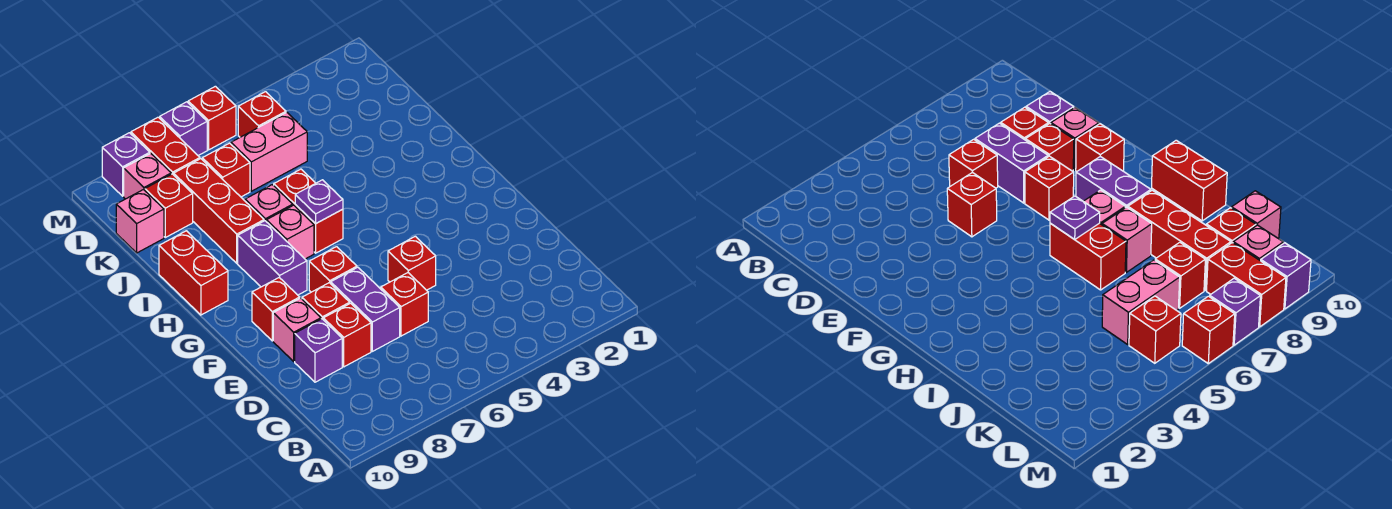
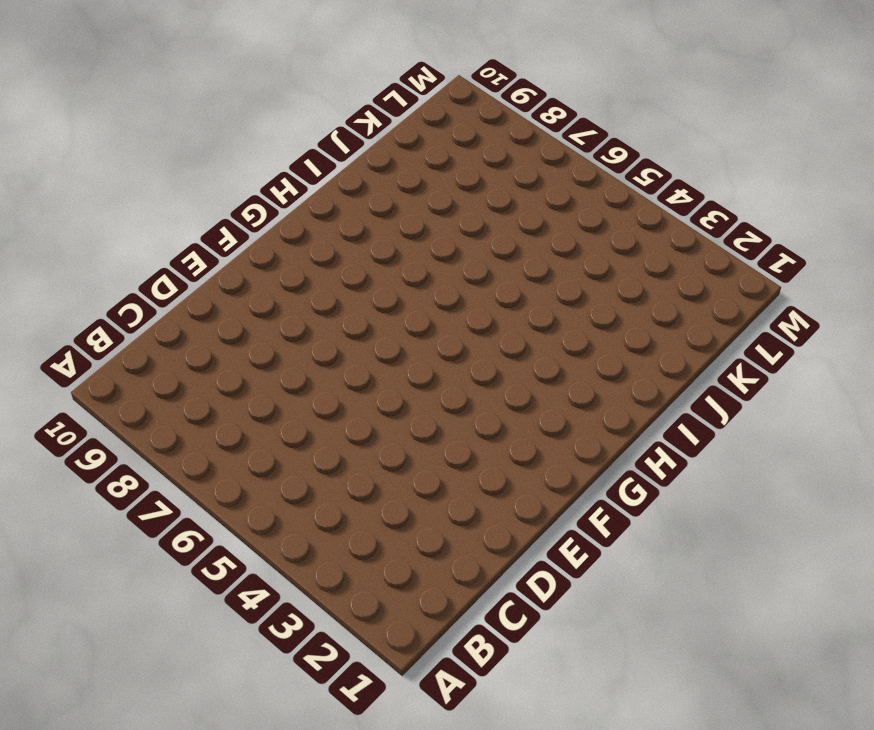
none -> red 1x1 brick [381,273,428,336]
none -> purple 1x2 brick [331,267,400,351]
none -> red 1x1 brick [323,303,371,367]

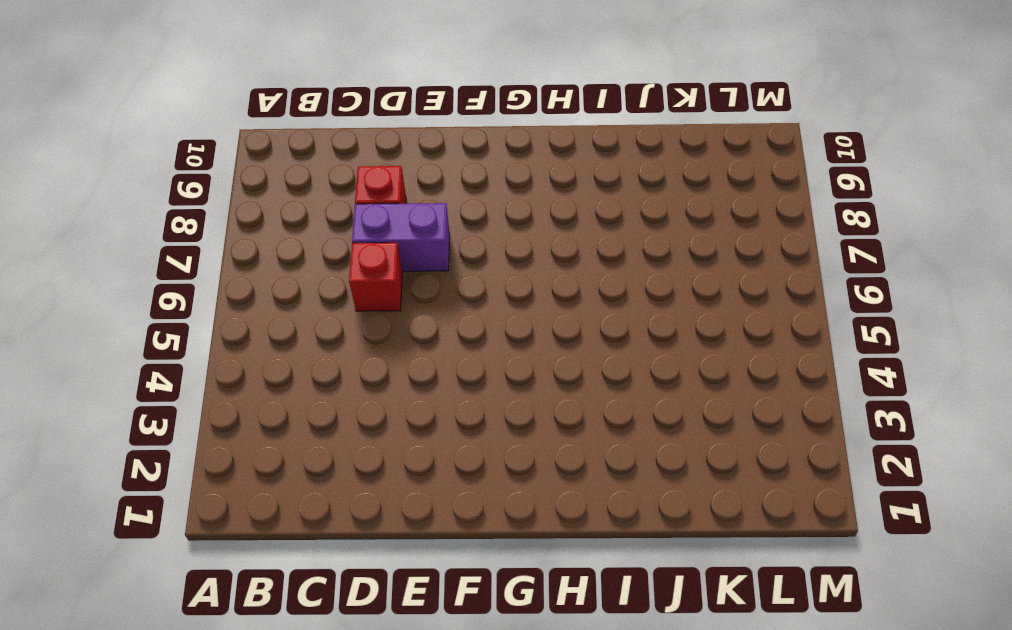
none -> purple 1x1 brick [295,319,342,382]
none -> red 1x1 brick [388,236,436,290]
none -> red 1x1 brick [302,283,350,319]

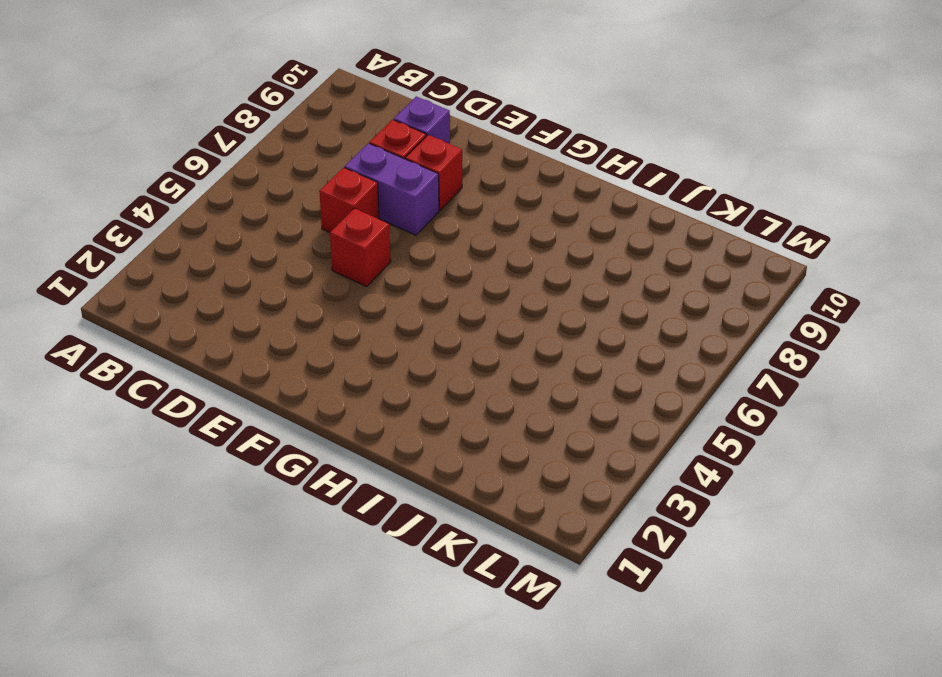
none -> pink 1x1 brick [273,298,321,361]
none -> red 1x1 brick [309,247,357,292]
none -> red 1x1 brick [252,278,300,341]

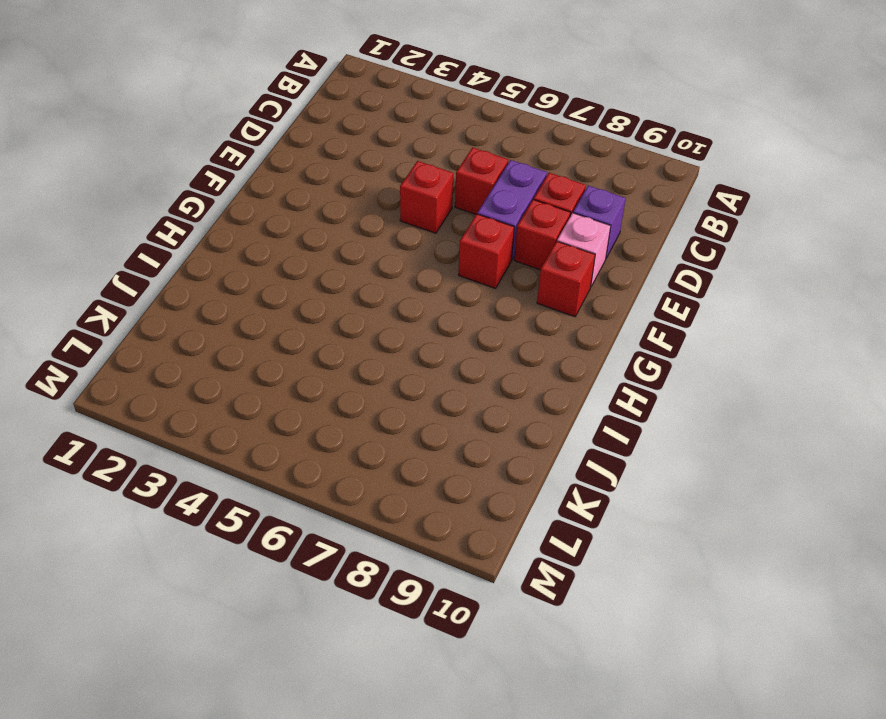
none -> purple 1x2 brick [238,221,307,295]
none -> red 1x2 brick [274,169,343,253]
none -> pink 1x1 brick [266,205,314,259]

